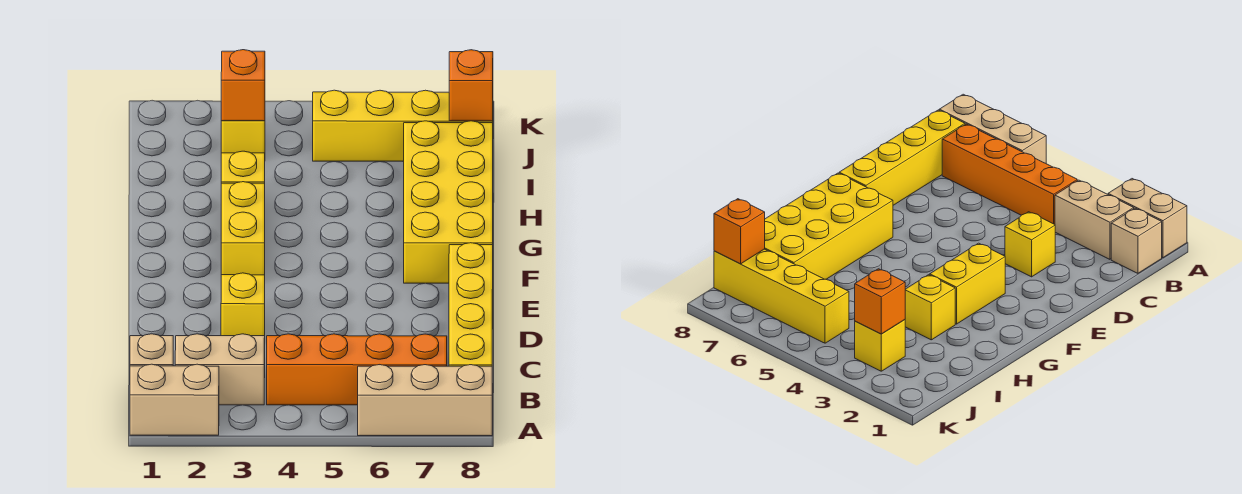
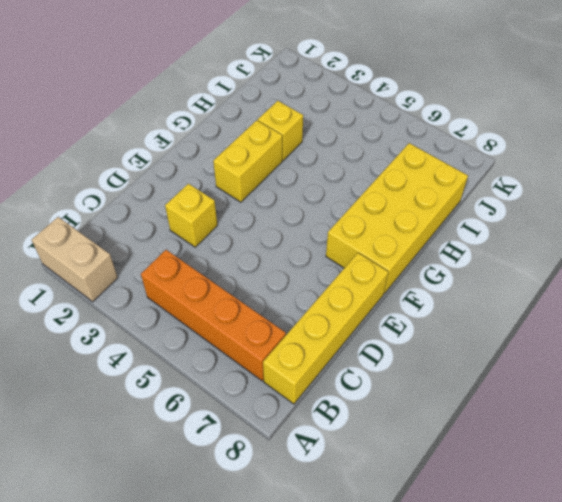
none -> tan 1x3 brick [358,365,492,436]
none -> tan 1x1 brick [130,334,173,366]
none -> tan 1x2 brick [175,334,265,405]

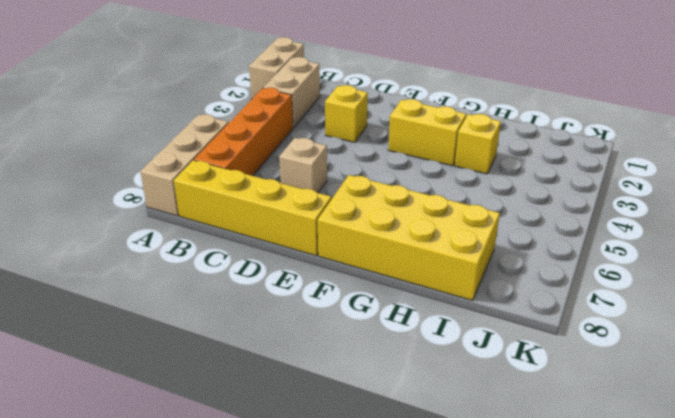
tan 1x1 brick [279,138,327,193] -> tan 1x1 brick moved to [130,334,173,366]
none -> yellow 1x1 brick [221,121,265,153]
none -> yellow 1x4 brick [313,90,493,162]
none -> orange 1x1 brick [221,50,265,121]

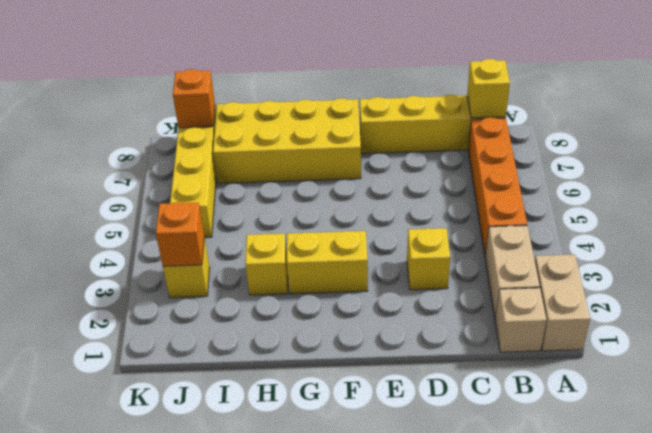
yellow 1x1 brick [467,59,510,118] -> none
none -> tan 1x3 brick [358,365,492,436]

